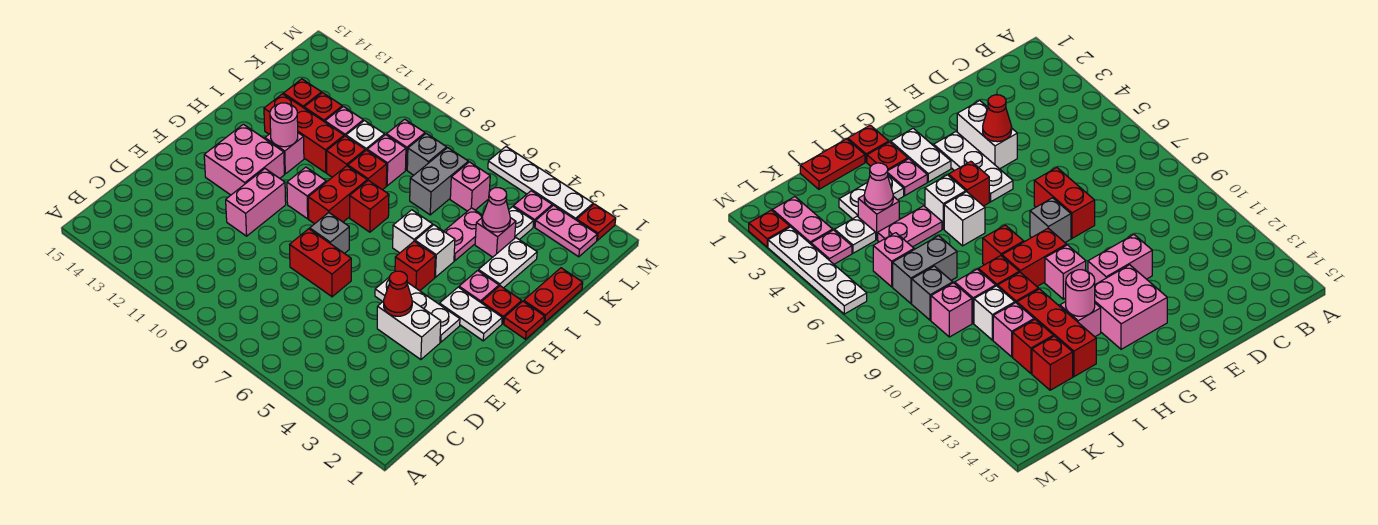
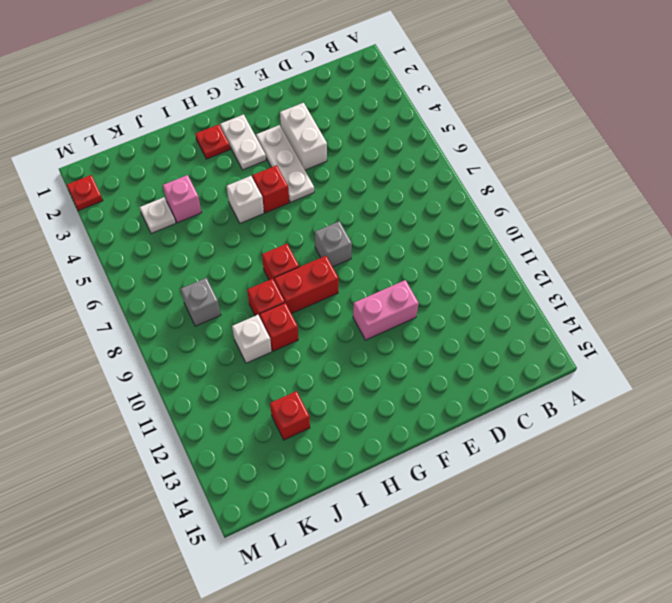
none -> red 1x2 brick [290,229,351,297]
none -> pink 2x2 brick [204,124,284,195]
none -> pink 1x1 brick [287,167,326,219]
none -> red 1x1 plate [504,301,545,339]

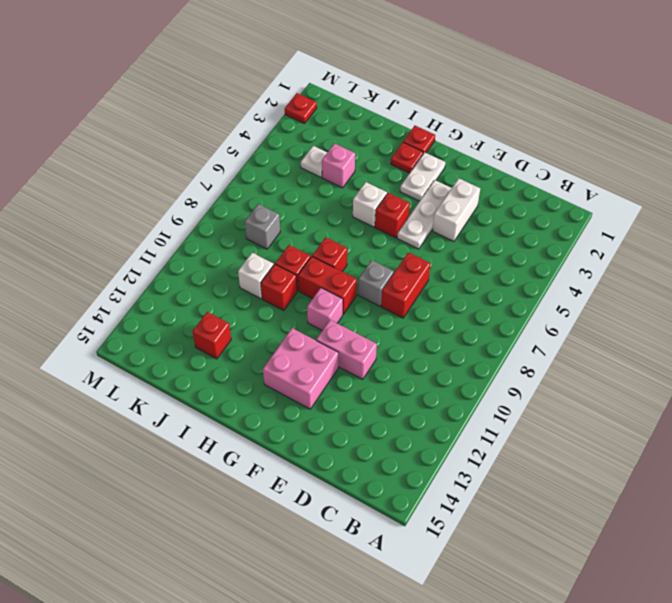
none -> pink 1x1 plate [459,270,499,303]
none -> white 1x1 brick [393,210,433,253]
none -> pink 1x1 brick [265,133,304,174]
none -> red 1x2 plate [524,268,583,322]

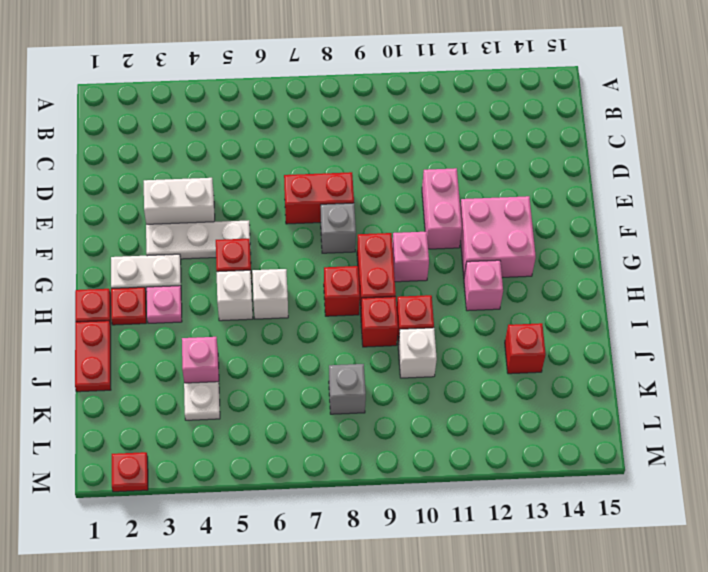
none -> white 1x2 plate [478,238,537,288]
none -> pink 1x2 plate [444,208,483,261]
none -> red 1x3 brick [264,94,344,173]
none -> grey 1x2 brick [410,148,468,215]

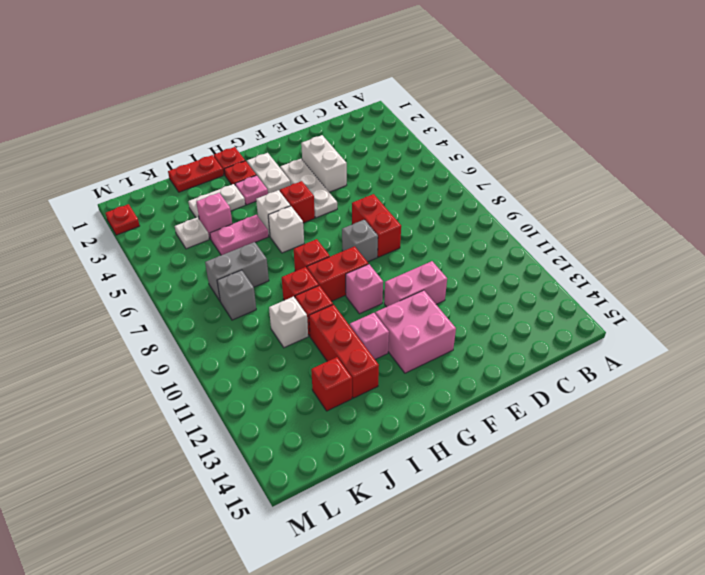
none -> pink 1x1 brick [367,135,406,186]
none -> pink 1x1 brick [325,107,363,136]
none -> red 1x1 brick [304,93,342,122]
none -> pink 1x1 brick [450,162,490,211]

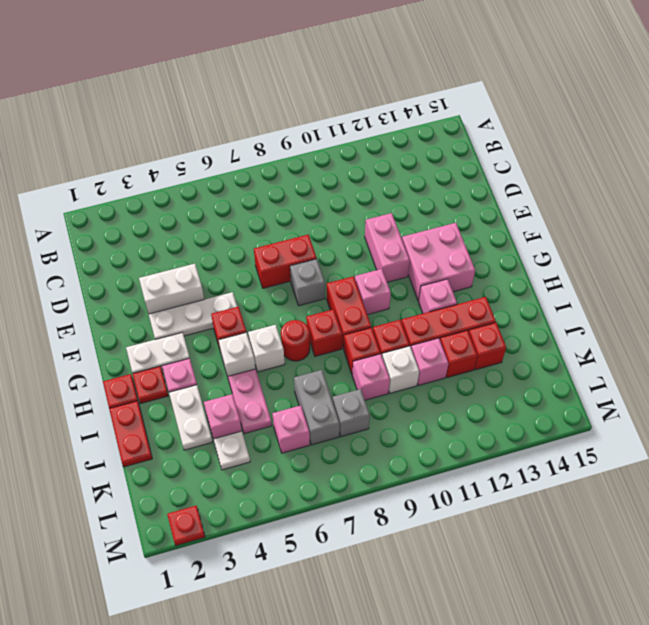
red 1x1 round brick [281,320,310,361] -> none
none -> pink 1x1 brick [387,119,425,170]
none -> pink 1x2 plate [535,205,597,257]
none -> pink 1x1 plate [513,191,552,227]
none -> white 1x4 plate [488,147,593,220]

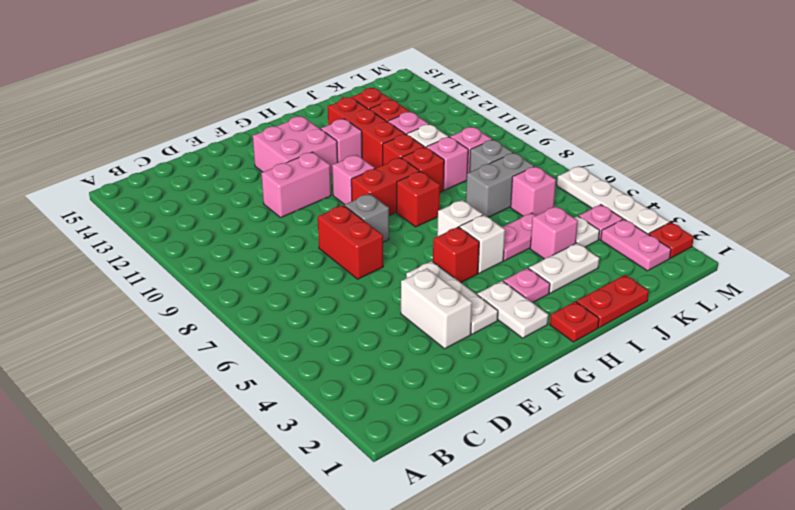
none -> red 1x1 plate [482,286,522,324]
none -> red 1x1 cone [384,271,412,316]
none -> pink 1x1 round brick [270,103,298,147]
none -> pink 1x1 cone [482,188,510,232]

